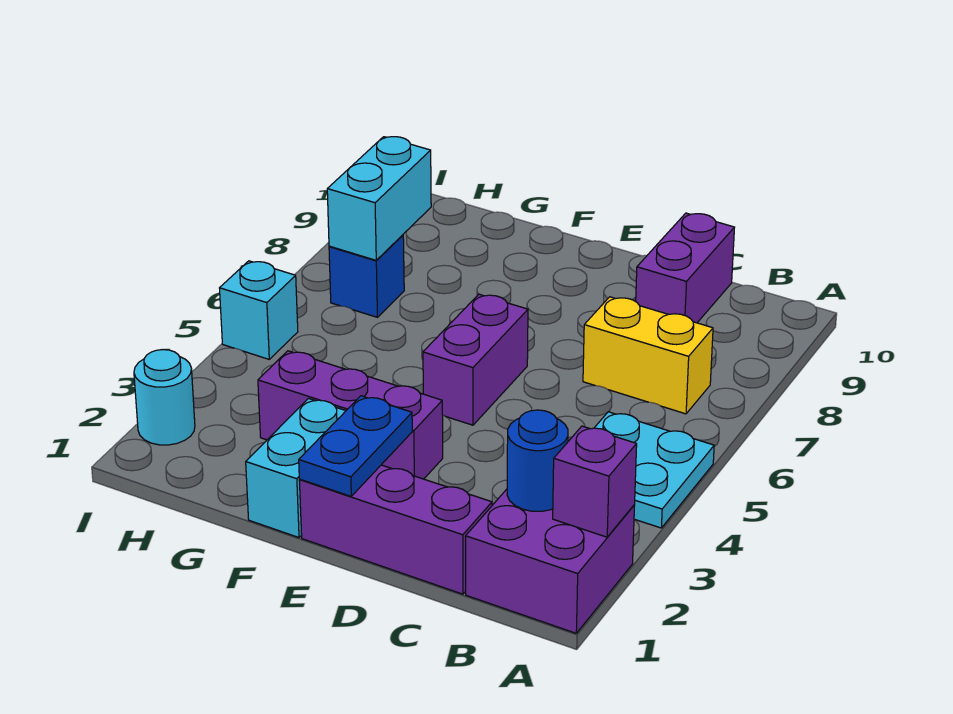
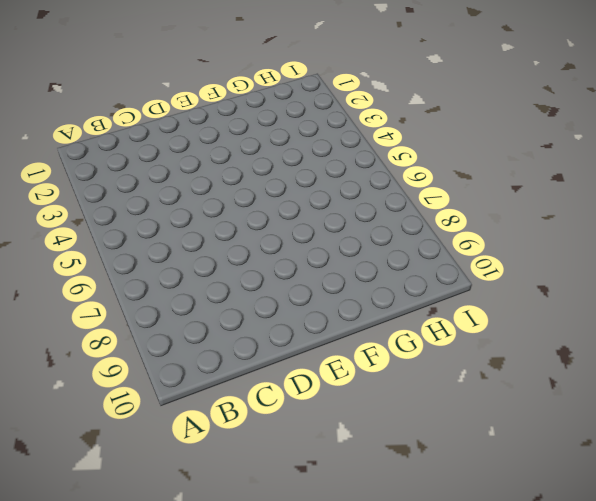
none -> purple 2x2 brick [466,489,635,633]
none -> cyan 2x2 plate [595,412,714,528]
none -> yellow 1x2 brick [583,297,713,414]

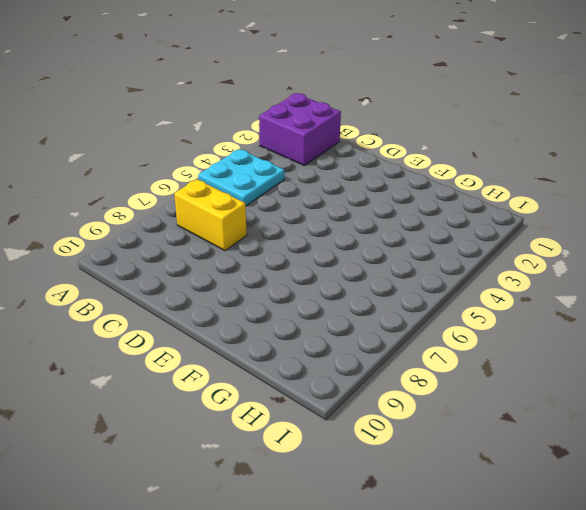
none -> purple 1x3 brick [299,465,492,594]
none -> purple 1x2 brick [636,213,735,323]
none -> purple 1x3 brick [258,351,443,479]

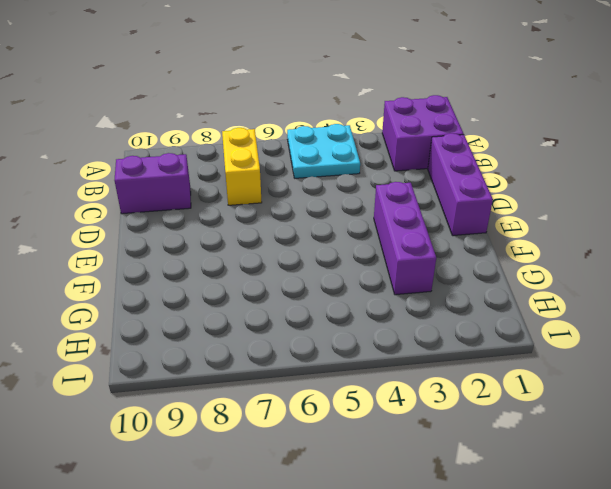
none -> purple 1x2 brick [423,294,528,425]
none -> cyan 1x2 brick [246,399,346,537]
none -> blue 1x1 brick [329,235,404,317]

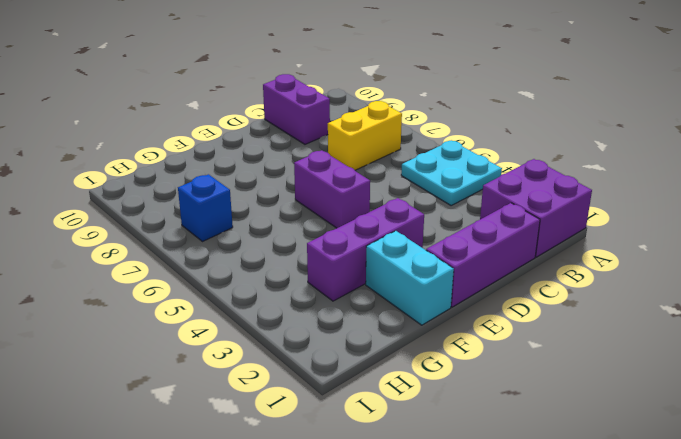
none -> cyan 1x1 round brick [134,350,195,445]
none -> cyan 1x1 brick [220,261,298,359]
none -> purple 1x1 brick [553,426,637,537]

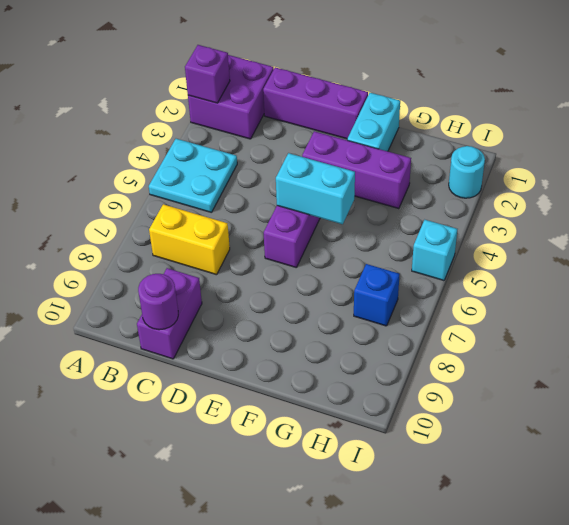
purple 1x1 round brick [138,274,178,330] -> none
cyan 1x2 brick [276,153,355,224] -> cyan 1x2 brick turned to [327,137,431,260]
none -> blue 1x1 round brick [507,410,568,511]
none -> blue 1x2 plate [299,396,412,496]

